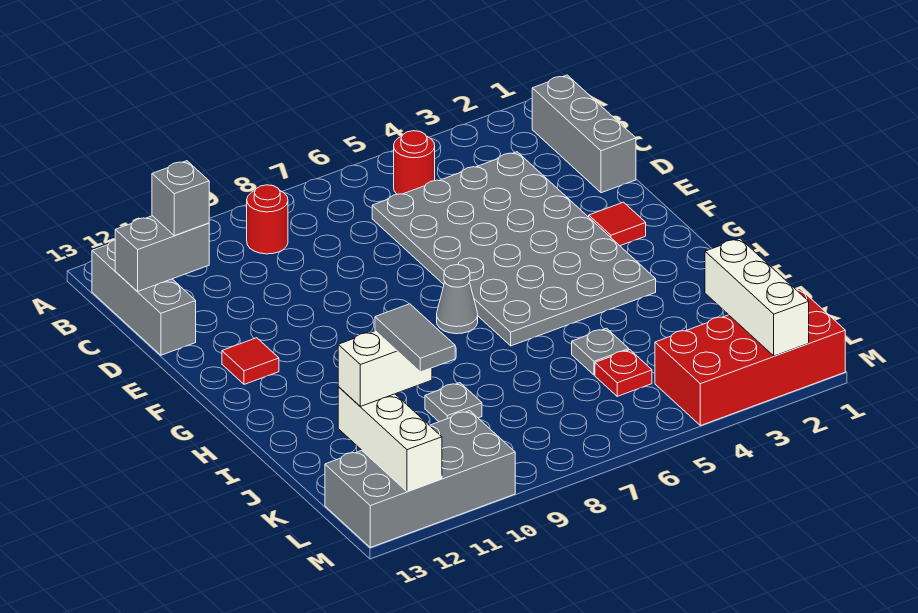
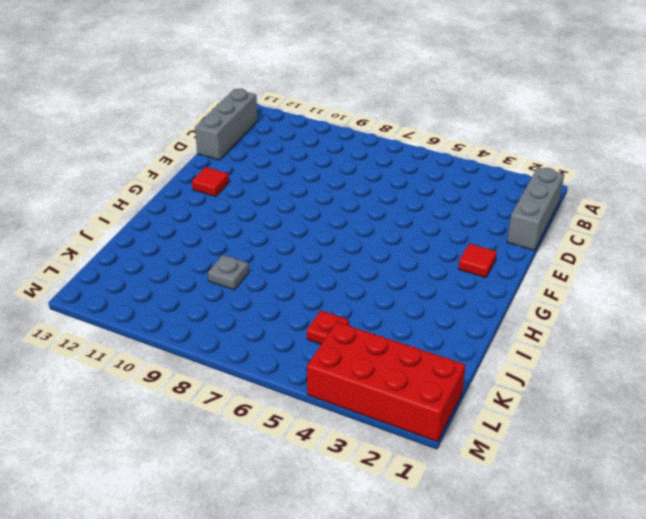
none -> red 1x1 round brick [394,131,435,194]
none -> red 1x1 round brick [247,185,288,254]
none -> grey 4x6 plate [372,152,656,346]

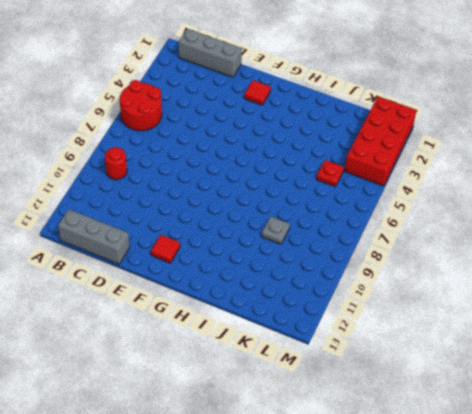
red 2x2 round brick [120,80,162,131] -> red 1x1 round brick [394,131,435,194]
none -> grey 4x6 plate [372,152,656,346]
none -> grey 1x1 cone [437,265,478,334]
none -> grey 1x1 plate [572,328,629,375]

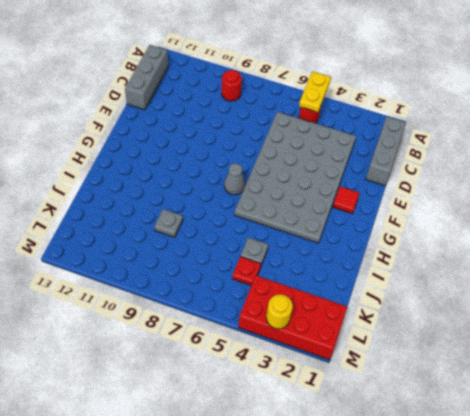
yellow 1x2 plate [299,71,331,112] -> none
yellow 1x1 round brick [266,294,293,329] -> none
none -> red 1x1 tile [222,338,279,384]
none -> grey 2x4 brick [325,411,515,547]
none -> grey 1x2 brick [115,216,209,292]

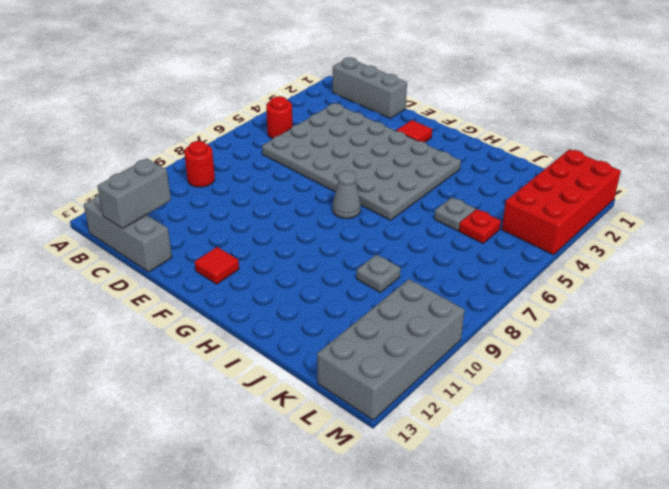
none -> white 1x3 brick [705,239,809,356]
none -> white 1x3 brick [338,387,442,492]
none -> grey 1x1 brick [152,161,209,236]

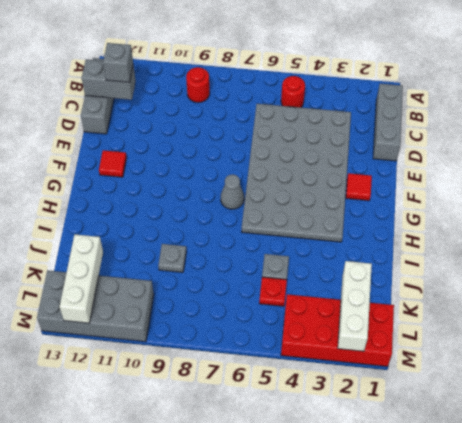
none -> white 1x2 brick [338,331,432,406]
none -> grey 1x2 tile [375,304,455,372]

